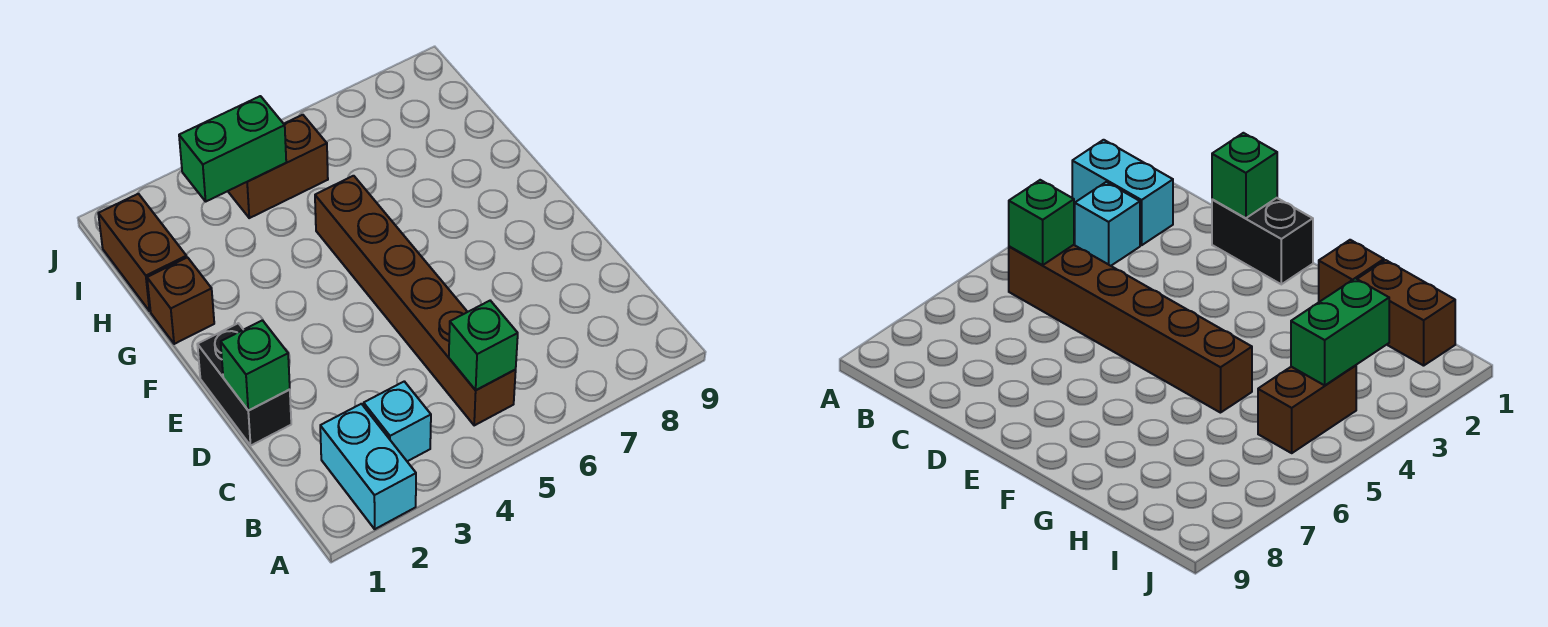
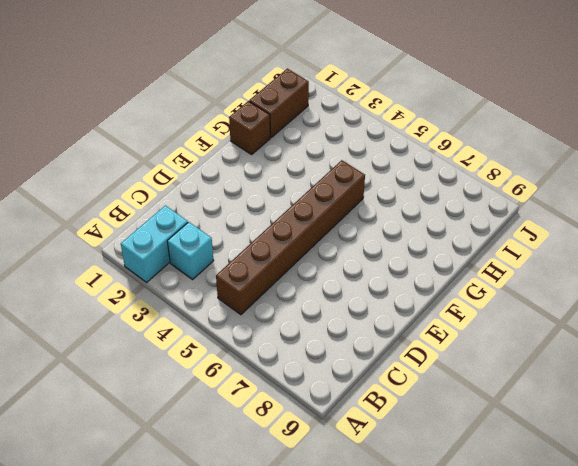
none -> black 1x2 brick [197,323,291,445]
none -> brown 1x2 brick [228,115,328,218]

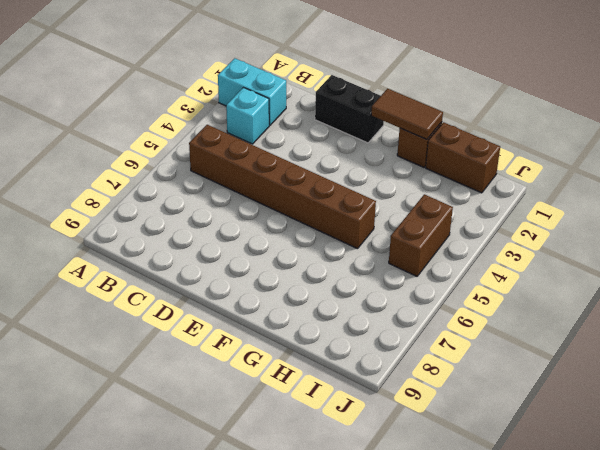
brown 1x2 tile [371,89,443,139] -> none
none -> green 1x1 brick [449,301,518,390]
none -> green 1x1 brick [221,320,290,411]

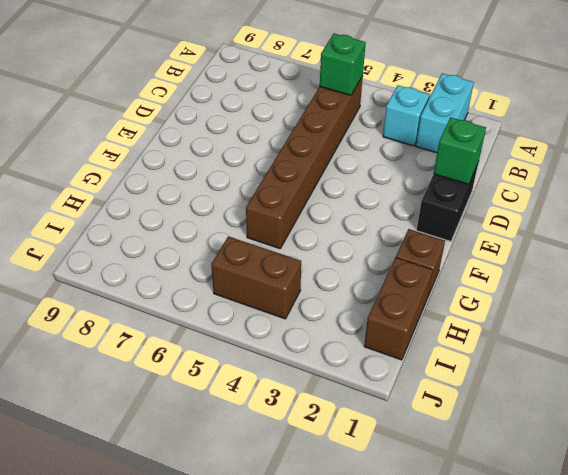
none -> green 1x2 brick [179,96,286,201]

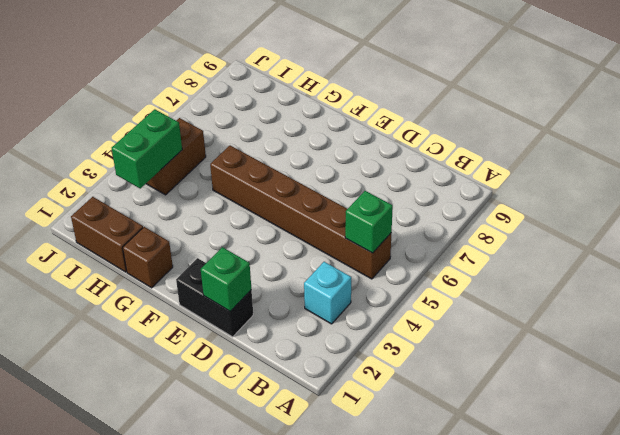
none -> cyan 1x2 brick [320,404,416,529]

